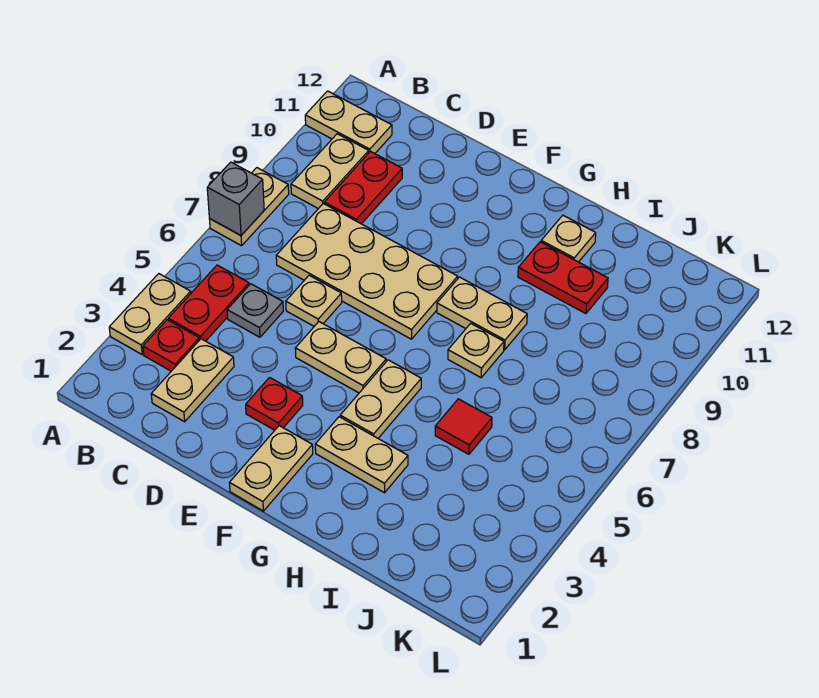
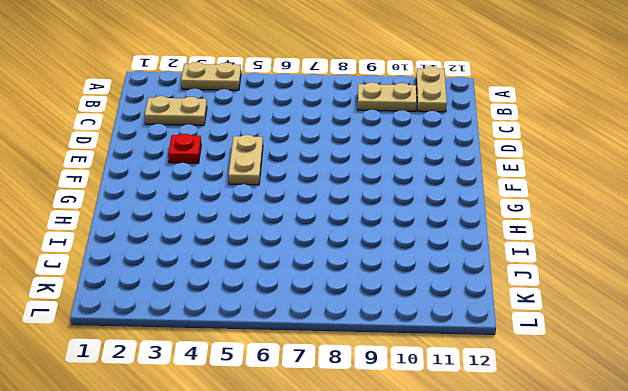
none -> tan 1x2 plate [209,168,289,246]
none -> red 1x1 plate [143,320,199,371]
none -> red 1x2 plate [168,265,249,341]

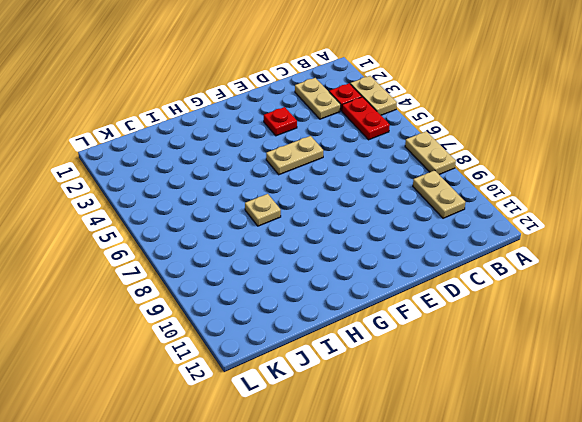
none -> tan 1x2 plate [305,91,392,154]
none -> grey 1x1 plate [227,284,283,337]
none -> tan 2x4 plate [276,203,458,339]

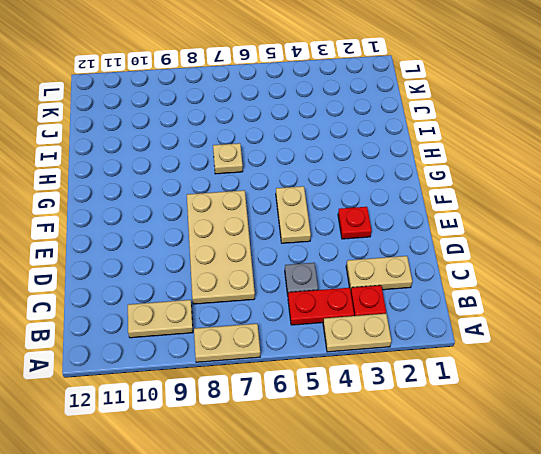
none -> tan 1x2 plate [305,91,392,154]
none -> red 1x2 plate [324,151,402,224]
none -> tan 1x1 plate [286,275,342,326]

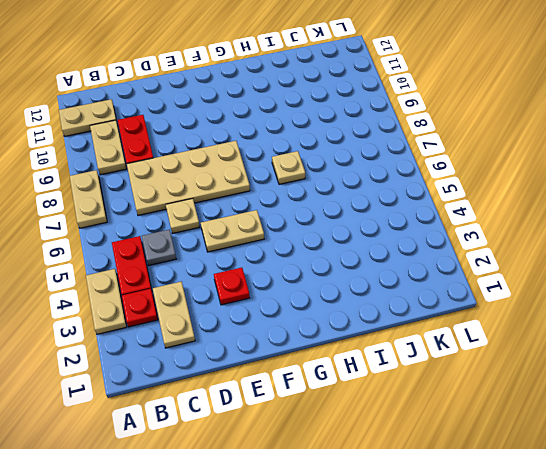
none -> tan 1x2 plate [230,426,313,511]
none -> tan 1x2 plate [315,417,408,493]
none -> tan 1x2 plate [340,360,421,438]

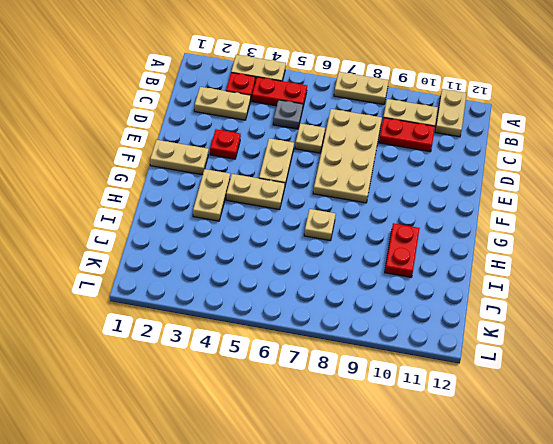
none -> tan 1x2 plate [437,277,527,350]
none -> tan 1x1 plate [541,215,596,262]
none -> red 1x1 tile [435,399,492,454]

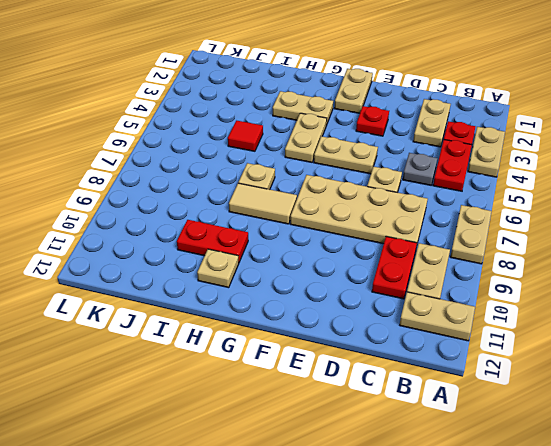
tan 1x2 tile [229,183,297,224] -> tan 1x2 plate [437,277,527,350]
none -> grey 1x1 brick [207,162,264,235]

